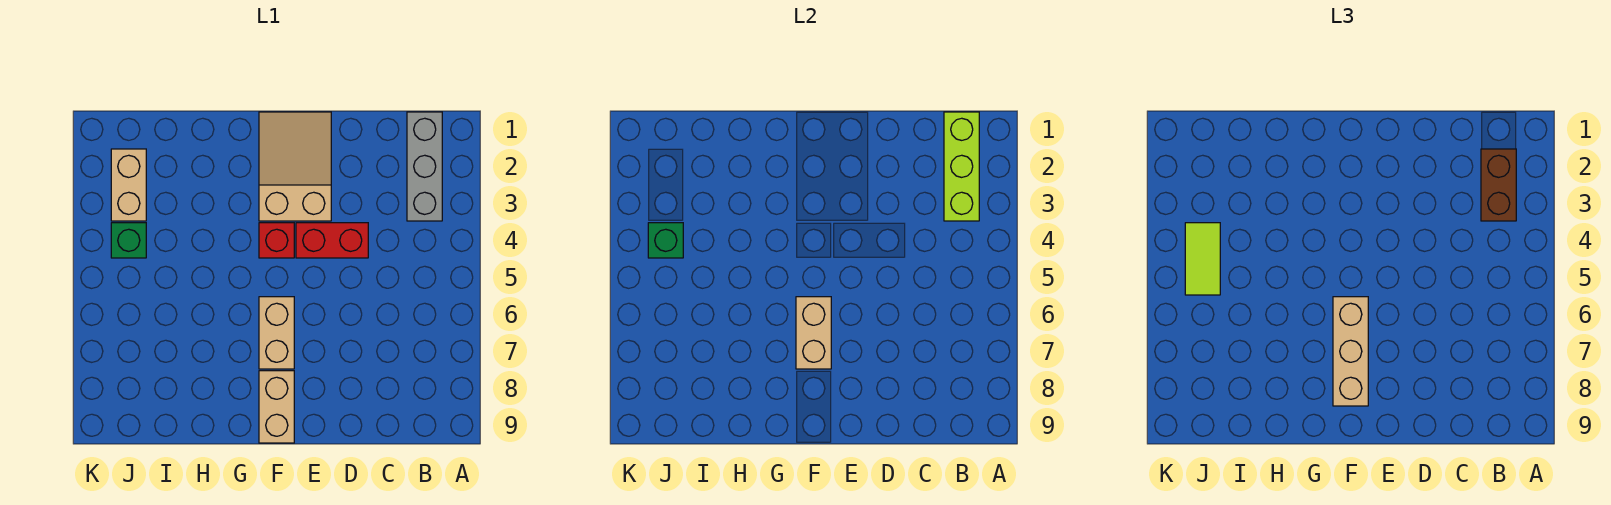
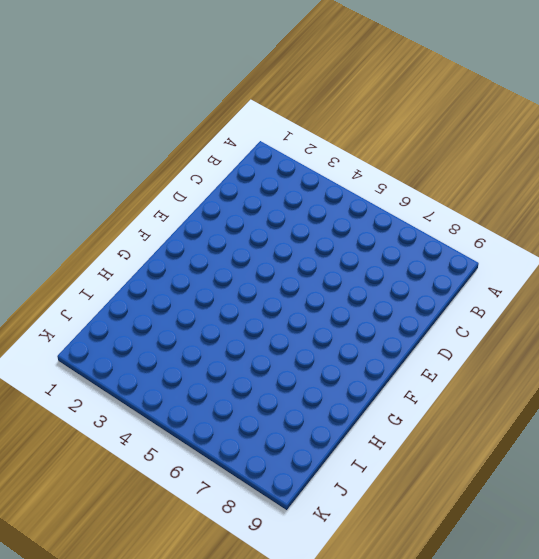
none -> grey 1x3 brick [407,112,442,221]
none -> red 1x2 brick [296,223,368,258]
none -> tan 2x3 slope [259,112,331,221]

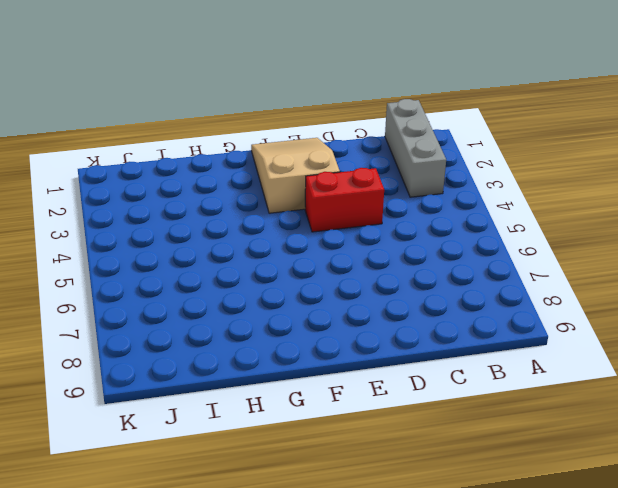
none -> red 1x1 brick [259,223,294,258]
none -> tan 1x2 brick [259,297,294,369]
none -> tan 1x2 brick [259,371,294,443]

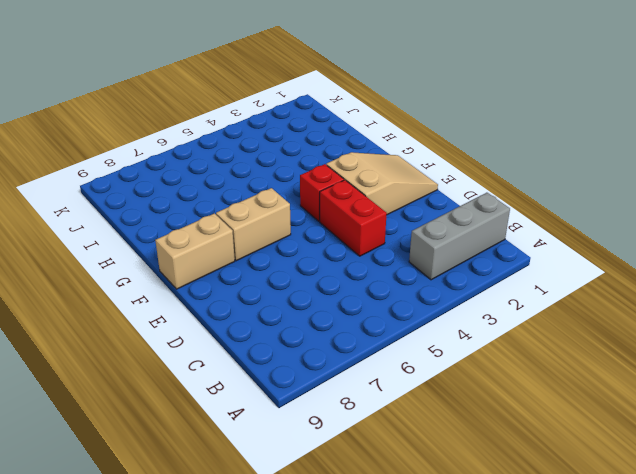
none -> tan 1x2 brick [111,149,146,221]
none -> green 1x1 brick [111,223,146,258]
none -> lime 1x3 brick [944,112,979,221]

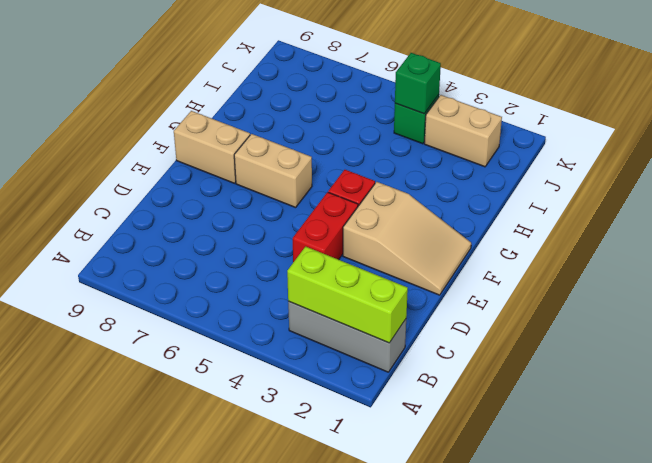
none -> tan 1x2 brick [796,297,831,369]
none -> brown 1x2 brick [1481,149,1516,221]
none -> tan 1x3 brick [1333,297,1368,406]

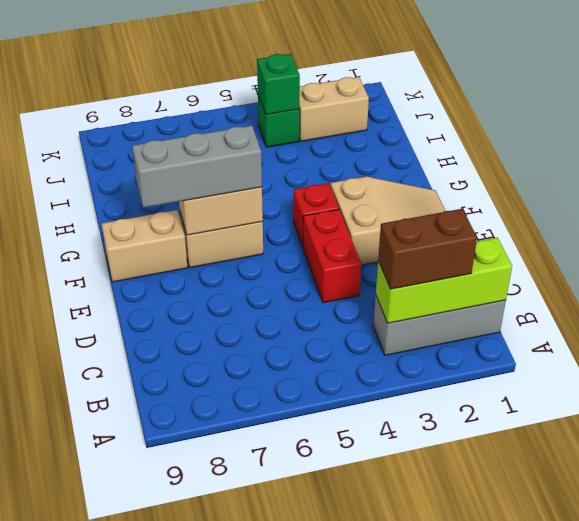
grey 1x3 brick [132,126,262,208] -> tan 1x3 brick [1333,297,1368,406]
none -> lime 1x2 tile [1185,223,1220,295]

